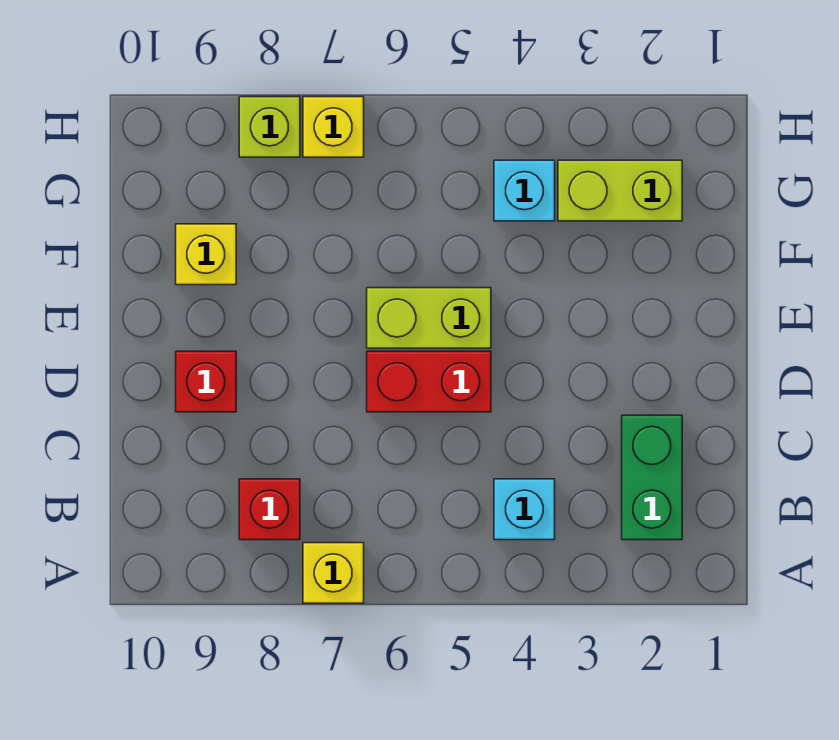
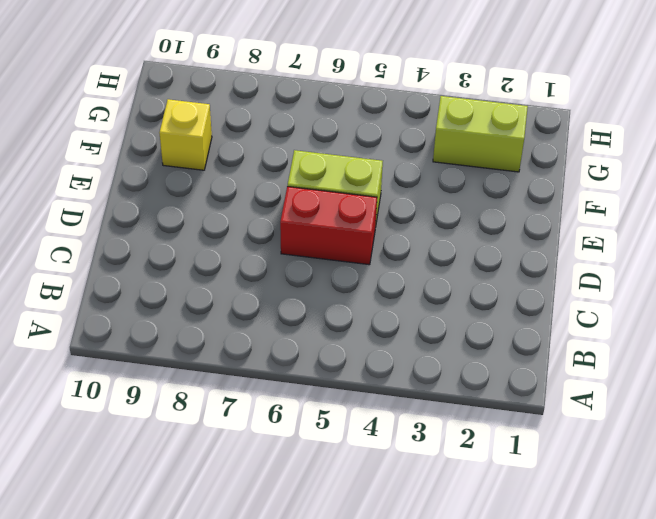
none -> yellow 1x1 brick [303,543,364,603]
none -> green 1x2 brick [622,415,682,540]
none -> cyan 1x1 brick [494,479,555,540]

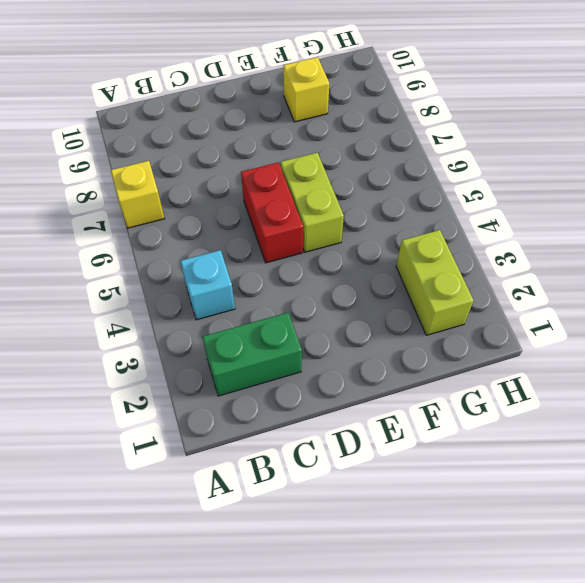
none -> red 1x1 brick [239,479,300,540]
none -> red 1x1 brick [176,351,236,412]
none -> cyan 1x1 brick [494,160,555,221]

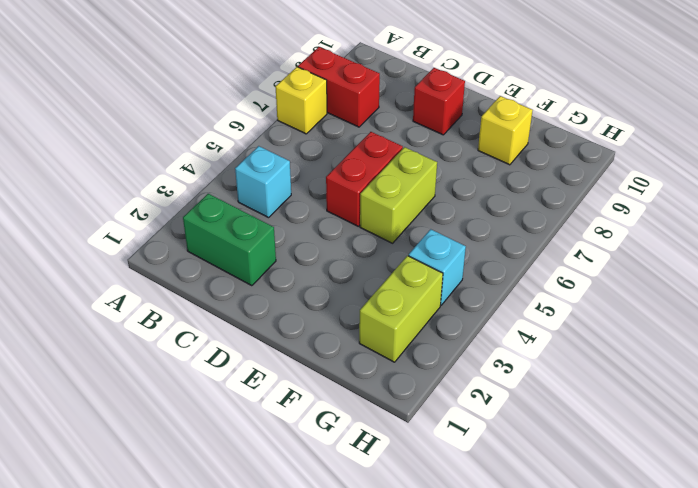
red 1x2 brick [298,47,380,127] -> red 1x1 brick [239,479,300,540]
none -> yellow 1x1 brick [303,97,364,157]
none -> lime 1x1 brick [239,97,300,157]

